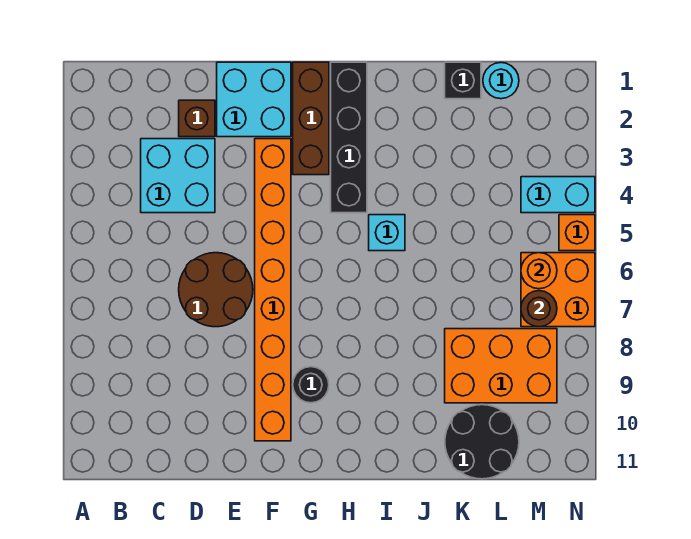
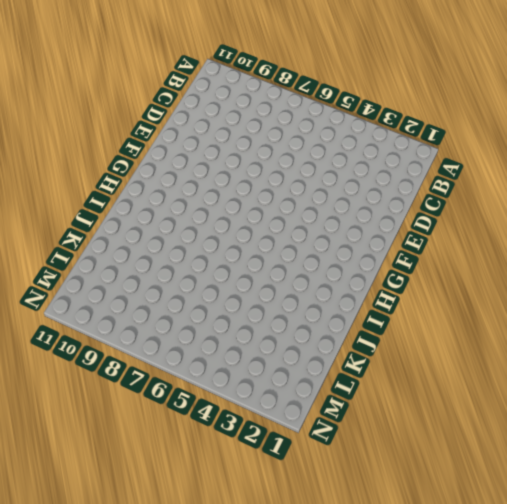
none -> cyan 2x2 brick [141,139,215,213]
none -> brown 1x1 brick [179,100,215,137]
none -> brown 2x2 round brick [179,253,253,327]

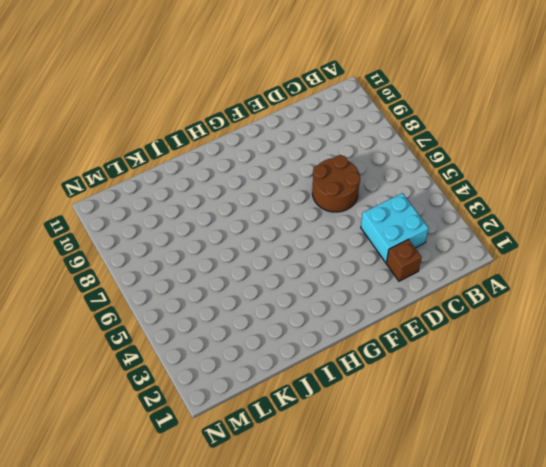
none -> cyan 2x2 brick [217,62,291,137]
none -> orange 1x8 brick [255,139,291,441]
none -> brown 1x3 brick [293,62,329,175]

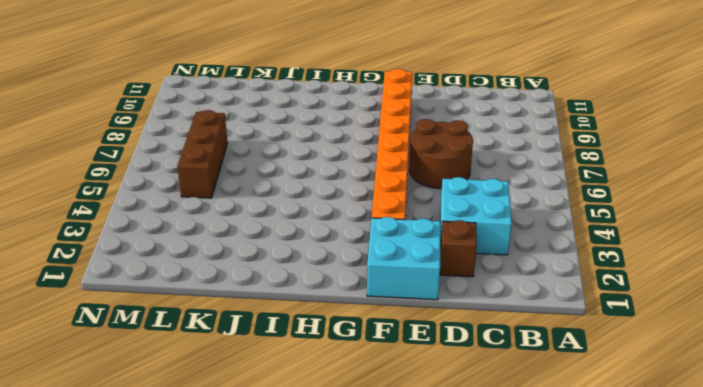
brown 1x3 brick [177,110,227,198] -> brown 1x3 brick moved to [293,62,329,175]
none -> black 1x1 round brick [293,367,329,403]
none -> black 1x4 brick [331,62,367,213]
none -> cyan 1x1 brick [369,215,405,251]

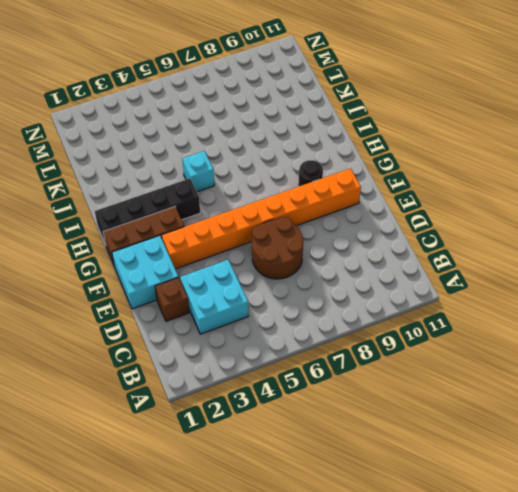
none -> black 1x1 brick [445,62,481,99]
none -> orange 2x3 brick [445,329,557,403]
none -> black 2x2 round brick [445,405,519,479]

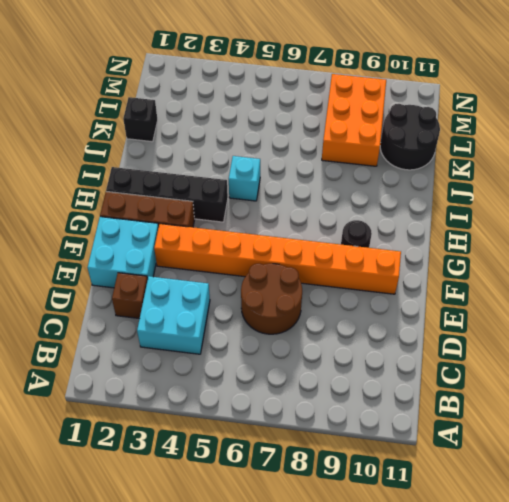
none -> cyan 1x1 round brick [483,63,519,99]
none -> cyan 1x2 brick [521,177,595,213]
none -> orange 2x2 brick [521,253,595,327]

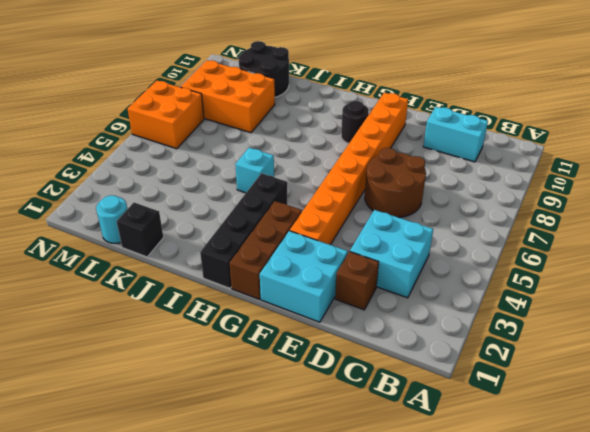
cyan 1x2 brick [423,107,488,162] -> cyan 1x2 brick moved to [521,177,595,213]
none -> orange 1x1 brick [559,215,595,251]
none -> orange 1x1 round brick [521,253,557,289]
none -> brown 1x1 round brick [521,291,557,327]

